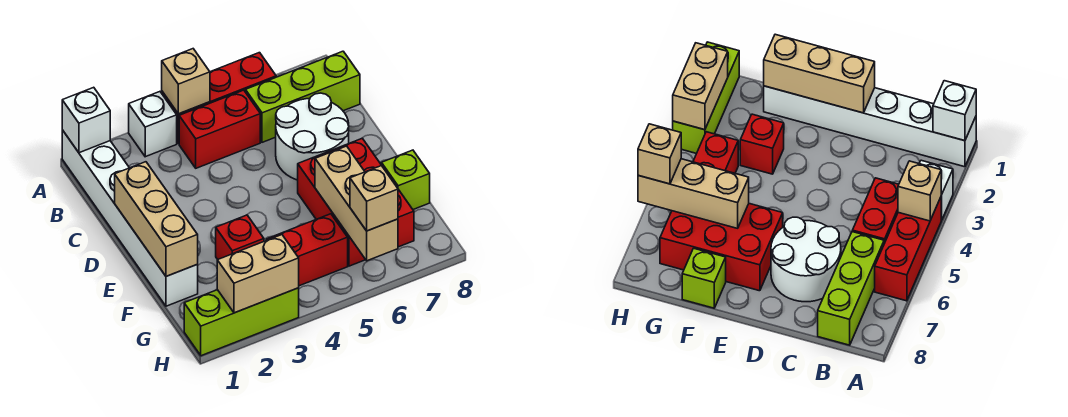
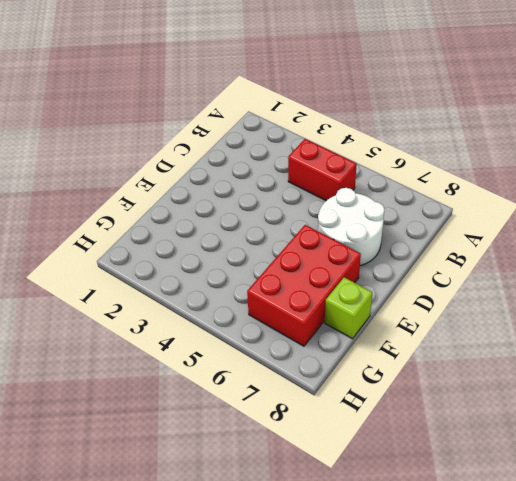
none -> white 1x6 brick [62,130,198,306]
none -> white 1x1 brick [129,92,177,157]
none -> red 1x3 brick [162,53,276,144]

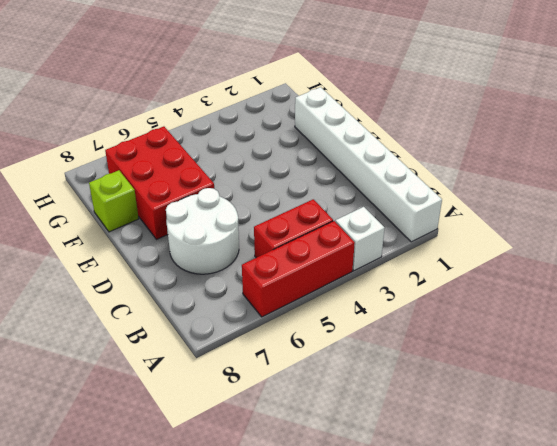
none -> lime 1x3 brick [245,51,360,142]
none -> red 1x1 brick [216,215,264,260]
none -> red 1x2 brick [266,214,348,286]

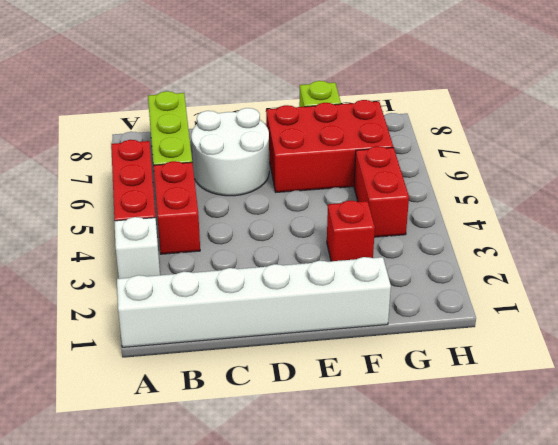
none -> lime 1x3 brick [184,288,299,356]
none -> white 1x1 brick [62,87,110,153]
none -> tan 1x1 brick [162,49,210,114]

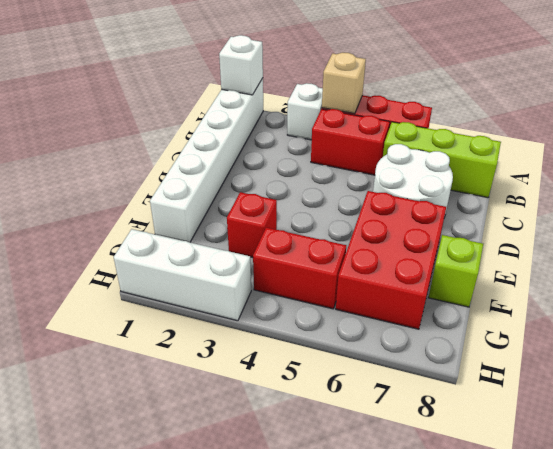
white 1x3 brick [114,229,251,321] -> lime 1x3 brick [184,288,299,356]
none -> tan 1x3 brick [115,162,198,276]
none -> tan 1x3 brick [315,146,398,261]
none -> tan 1x2 brick [217,235,299,313]

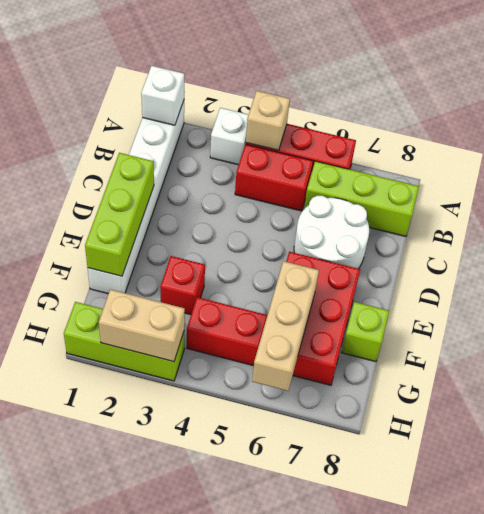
lime 1x3 brick [85,153,154,276] -> tan 1x3 brick [115,162,198,276]
none -> tan 1x1 brick [350,166,398,231]

